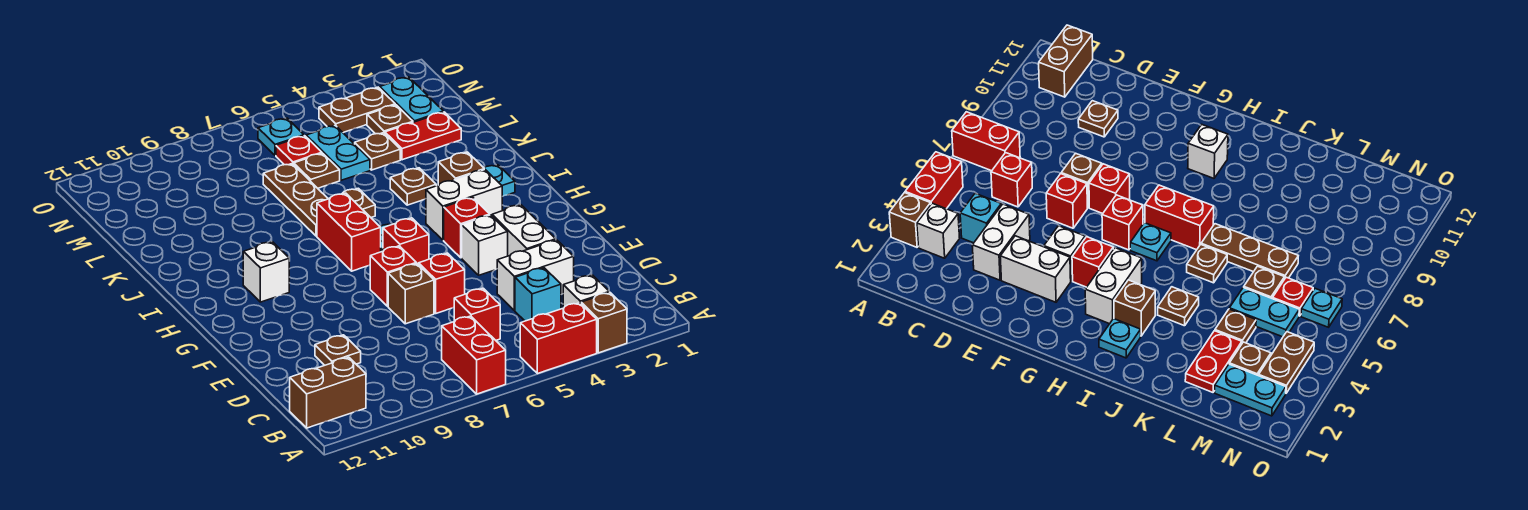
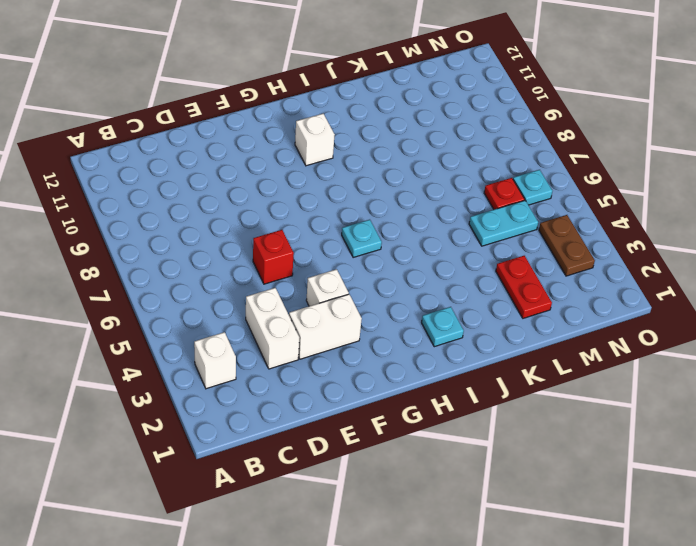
none -> brown 1x1 brick [581,292,627,353]
none -> red 1x2 brick [520,303,597,374]
none -> red 1x2 brick [442,316,506,394]
none -> brown 1x2 brick [290,357,366,428]

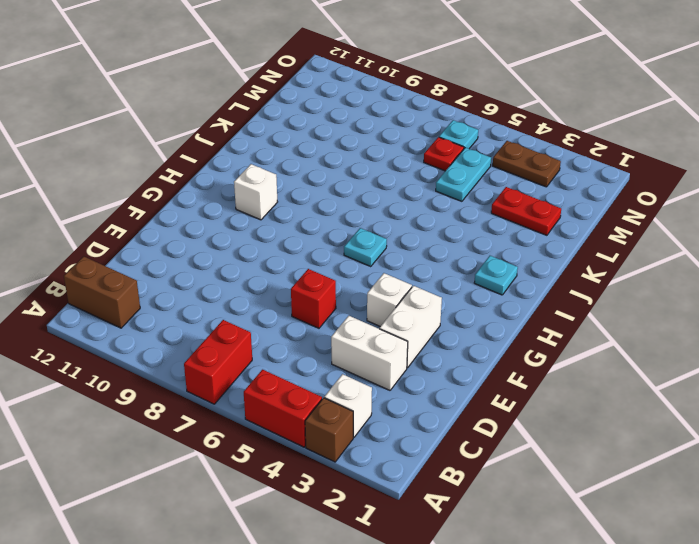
none -> cyan 1x1 brick [515,268,561,321]
none -> red 1x1 brick [454,288,500,340]
none -> brown 1x1 plate [315,335,361,365]
none -> brown 1x1 brick [388,263,434,324]

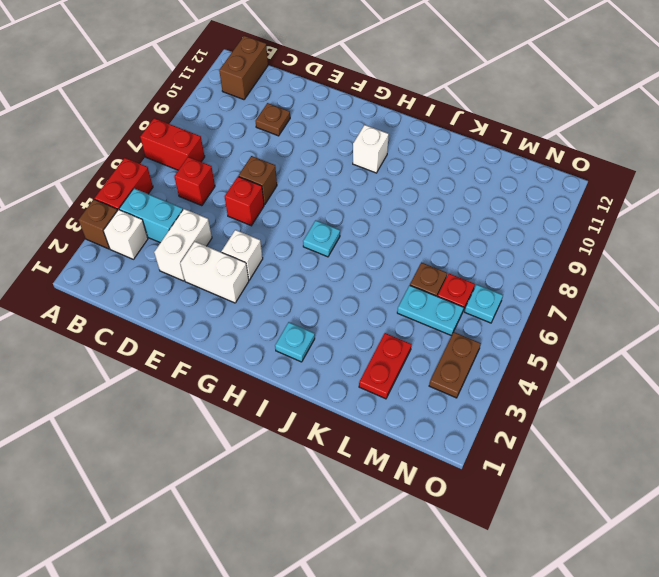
cyan 1x2 brick [119,188,183,243] -> cyan 1x1 brick [515,268,561,321]
none -> red 1x1 brick [370,246,416,306]
none -> red 1x1 brick [444,197,490,258]
none -> red 1x1 brick [383,218,429,265]
none -> white 1x2 brick [426,170,502,240]

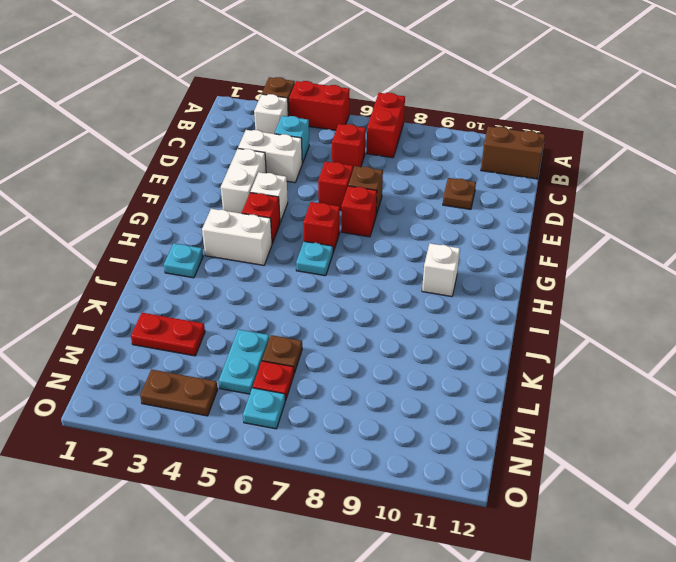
none -> red 1x2 brick [317,193,381,271]
none -> brown 1x1 brick [438,152,484,185]
none -> brown 1x1 plate [390,168,436,205]
none -> brown 1x1 plate [343,188,375,217]

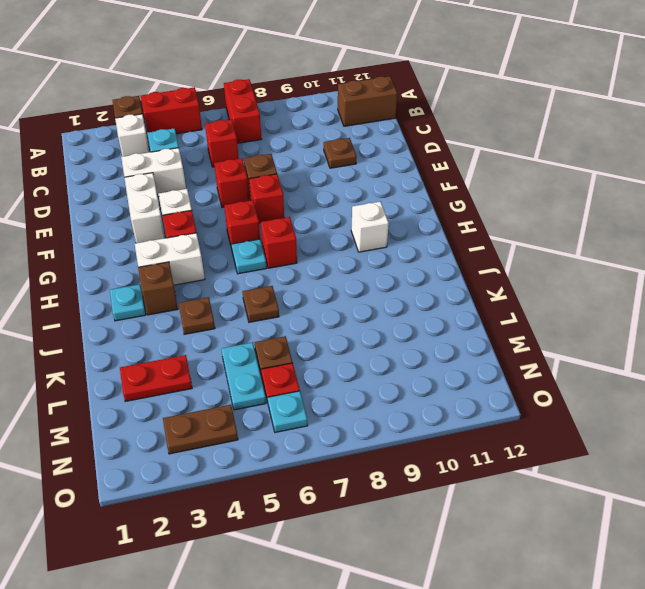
red 1x1 brick [261,217,297,268] -> red 1x2 brick [317,193,381,271]
none -> brown 1x3 plate [263,164,328,236]
none -> brown 1x1 plate [355,133,400,170]
none -> cyan 1x2 plate [380,77,443,122]
none -> brown 1x1 plate [367,105,413,134]

